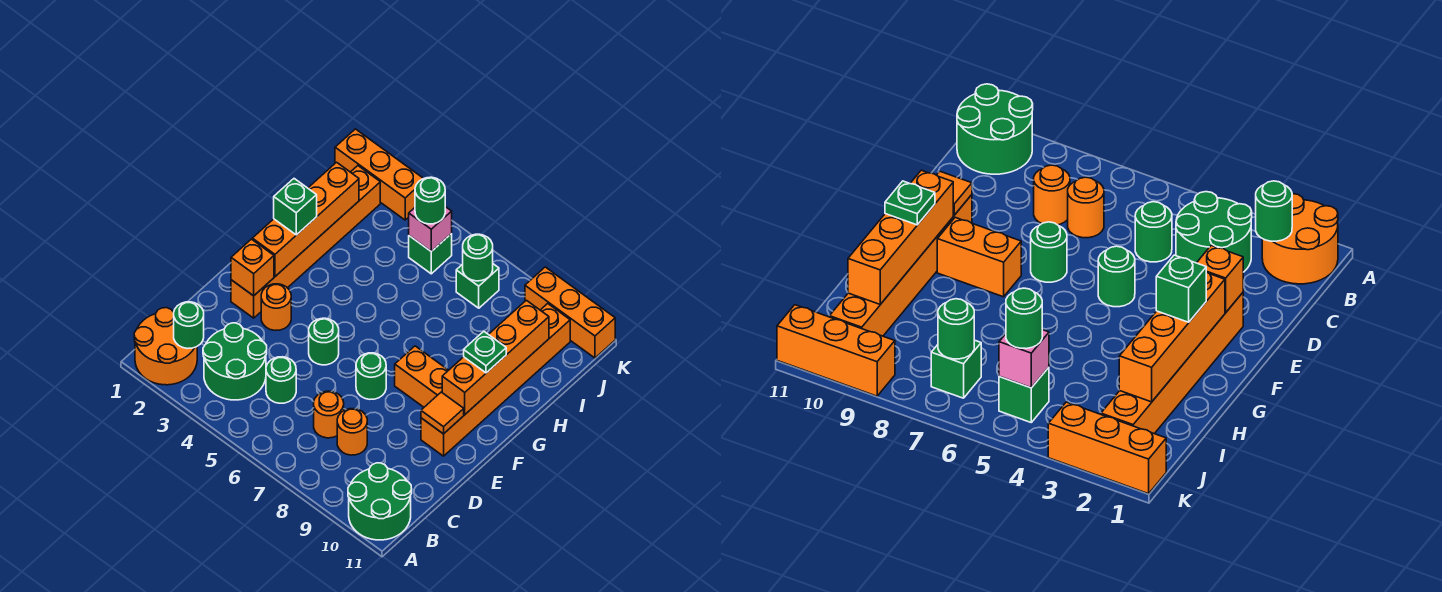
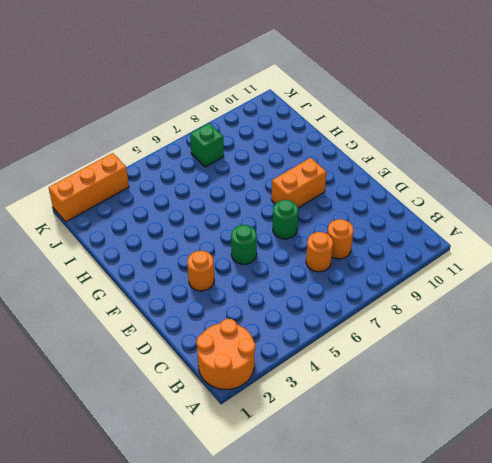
none -> green 2x2 round brick [348,463,412,540]
none -> green 2x2 round brick [203,323,267,400]
none -> green 1x1 round brick [266,357,296,403]

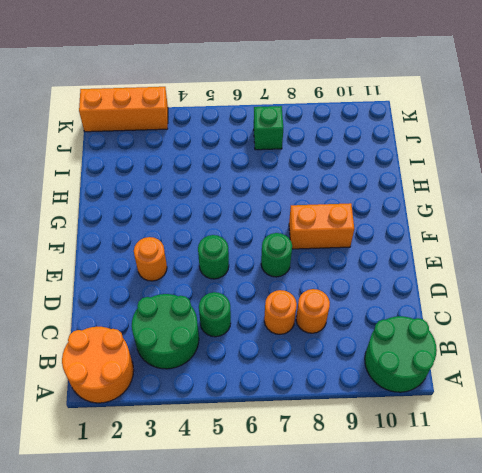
none -> orange 1x6 brick [231,166,380,318]
none -> orange 1x6 brick [421,303,570,456]
none -> green 1x1 brick [409,234,452,274]

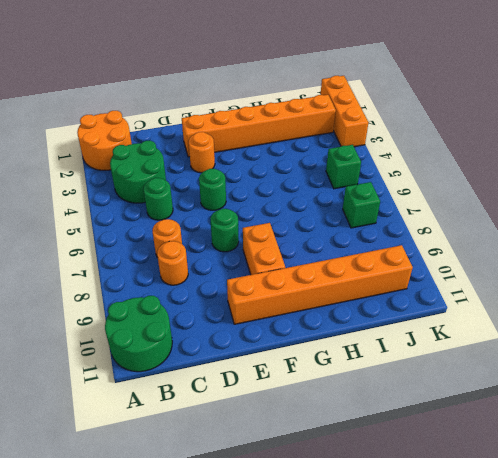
none -> orange 1x3 brick [525,267,615,358]
none -> green 1x1 round brick [174,302,204,349]
none -> orange 1x1 brick [231,239,274,296]

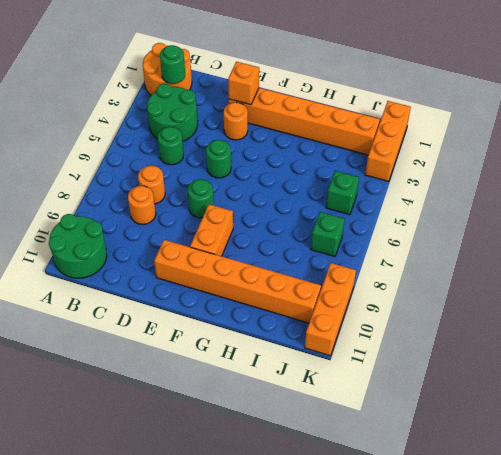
none -> orange 1x1 tile [421,392,464,434]
none -> orange 1x4 brick [252,162,359,276]
none -> orange 1x4 brick [442,300,549,414]

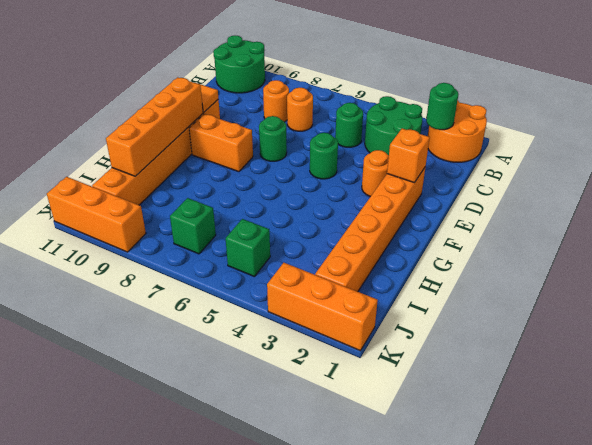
none -> orange 1x4 brick [252,162,359,276]
none -> pink 1x1 brick [409,207,452,251]
none -> green 1x1 round brick [463,234,493,281]

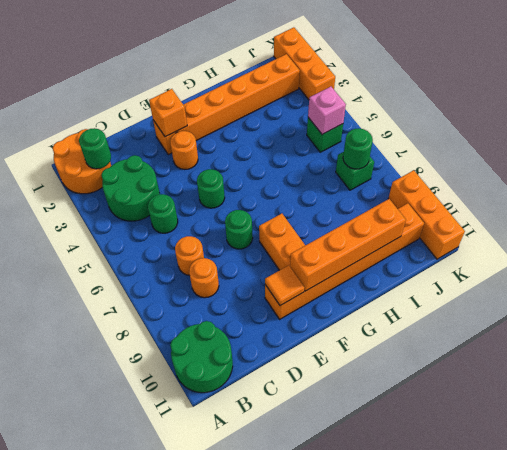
none -> orange 1x4 brick [252,162,359,276]
none -> green 1x1 brick [274,179,317,235]
none -> green 1x1 plate [464,331,506,373]

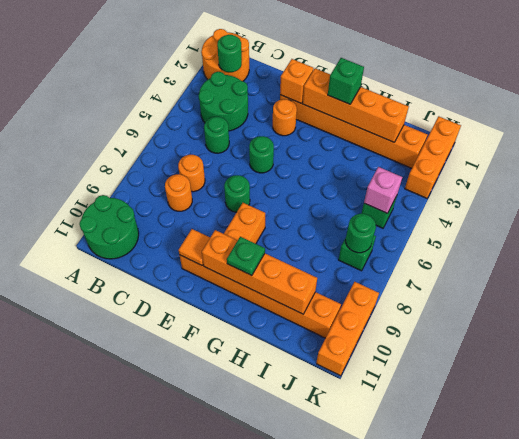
none -> green 1x1 round brick [415,177,445,224]

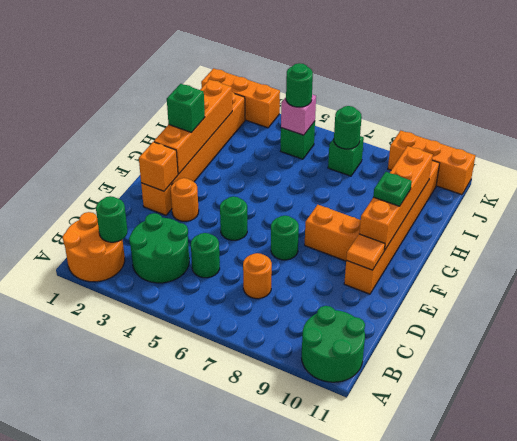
none -> orange 1x1 round brick [337,409,367,455]

